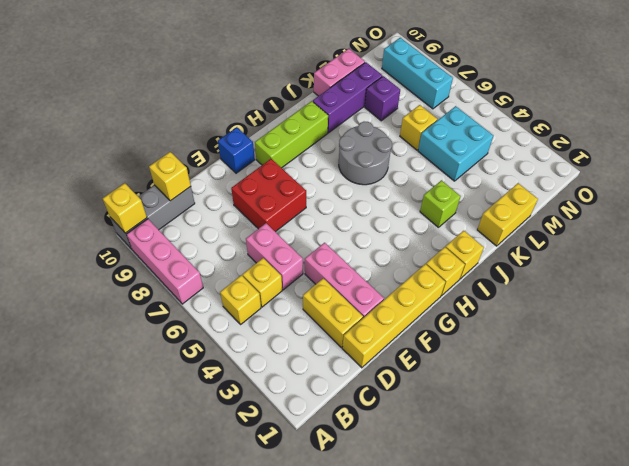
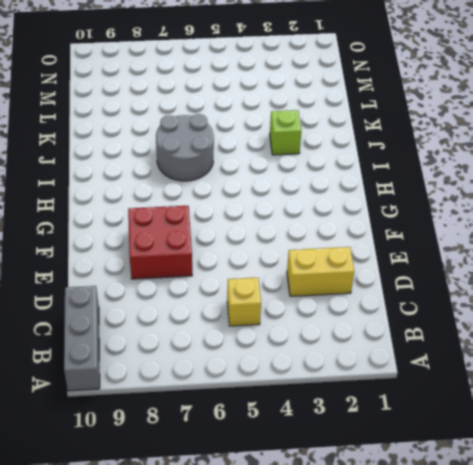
none -> pink 1x3 brick [127,219,203,304]
none -> yellow 1x1 brick [220,275,261,324]
none -> yellow 1x4 brick [342,264,445,368]

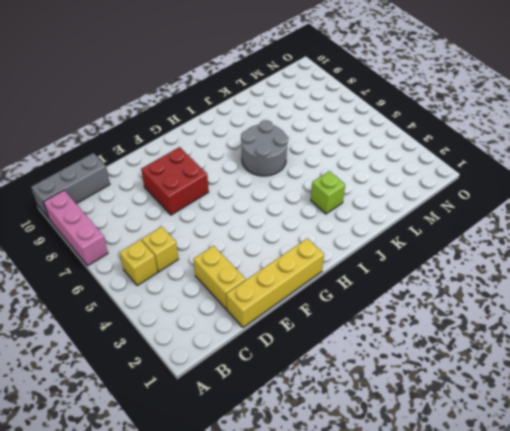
none -> pink 1x2 brick [246,223,303,290]
none -> pink 1x3 brick [305,243,384,318]
none -> blue 1x1 brick [218,127,255,173]

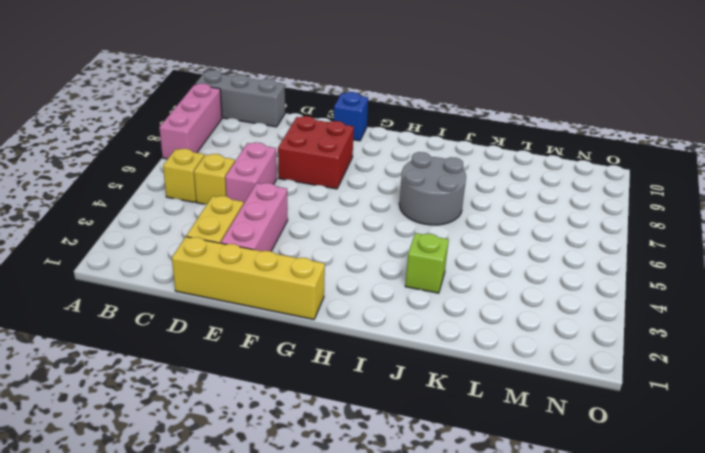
none -> lime 1x3 brick [255,101,328,168]
none -> yellow 1x1 brick [426,247,465,296]
none -> yellow 1x1 brick [446,231,484,279]

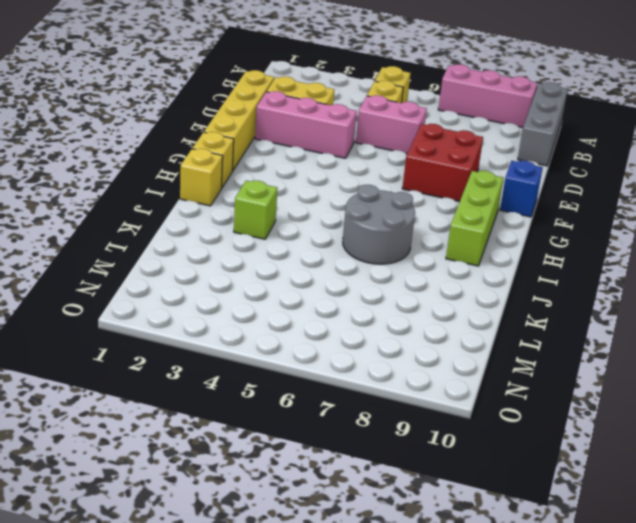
none -> purple 1x3 brick [313,62,383,133]
none -> yellow 1x2 brick [477,183,538,246]
none -> pink 1x2 brick [314,49,365,96]

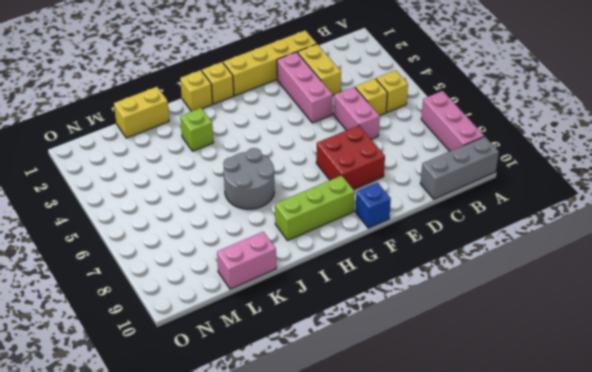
none -> purple 1x3 brick [313,62,383,133]
none -> cyan 2x2 brick [418,106,494,181]
none -> yellow 1x1 brick [400,105,437,150]

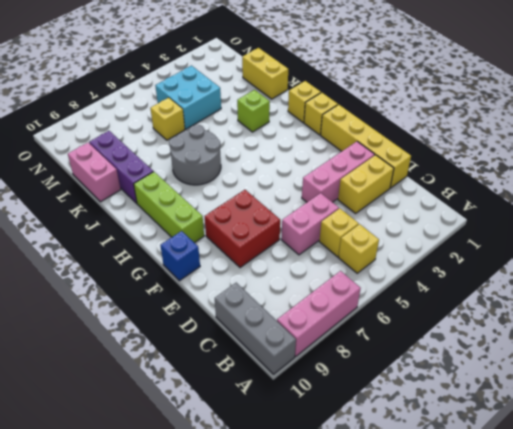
none -> purple 1x1 brick [365,76,400,121]
none -> cyan 1x3 brick [382,38,453,109]
none -> yellow 1x1 brick [103,183,147,233]

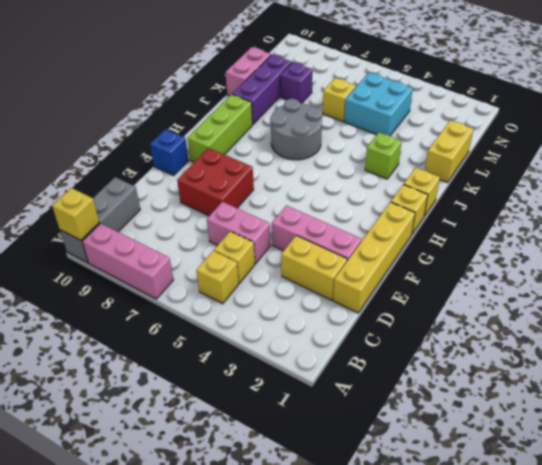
none -> cyan 1x3 brick [382,38,453,109]
none -> yellow 1x1 brick [149,152,191,201]

